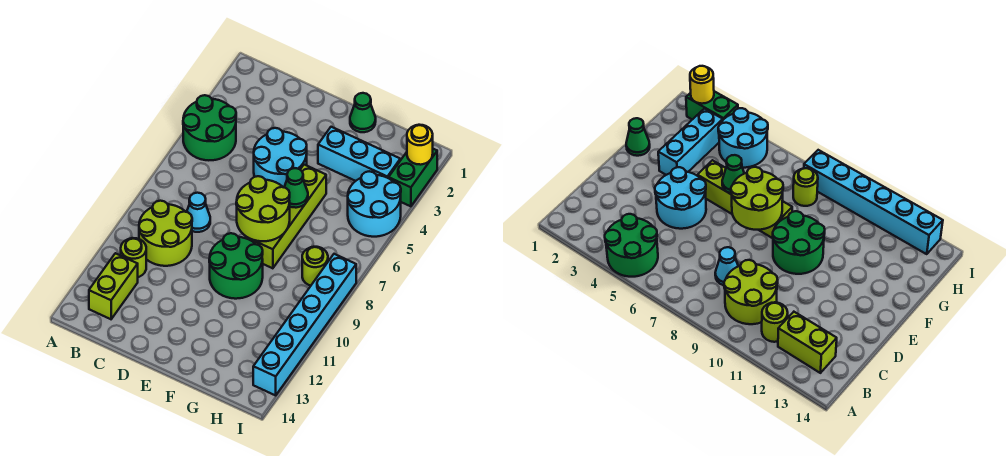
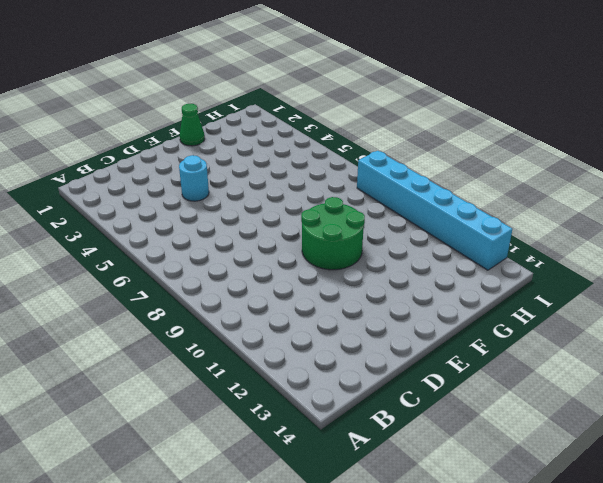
cyan 1x1 round brick [179,155,209,201] -> cyan 2x2 round brick [254,128,307,187]
none -> green 2x2 round brick [183,95,236,160]
none -> lime 2x2 round brick [139,201,192,266]
none -> lime 1x1 round brick [121,238,146,277]

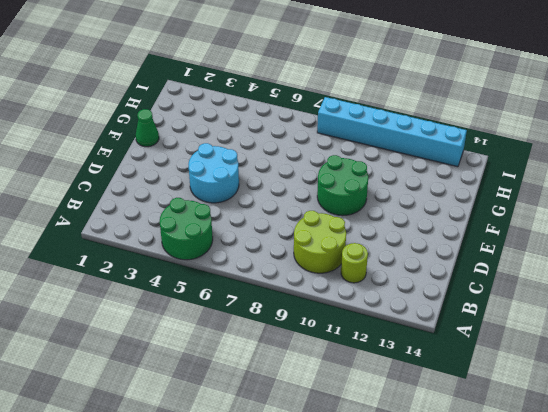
none -> lime 1x2 brick [89,253,138,319]
none -> cyan 1x1 cone [187,193,210,232]
none -> cyan 1x3 brick [318,127,400,181]

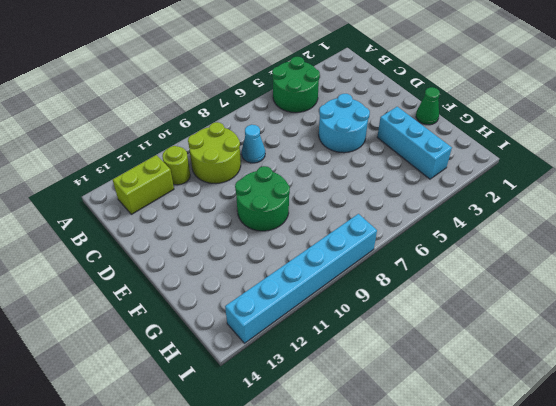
none -> lime 1x4 brick [250,165,326,268]
none -> cyan 2x2 round brick [348,171,401,237]
none -> lime 1x1 round brick [302,247,328,286]

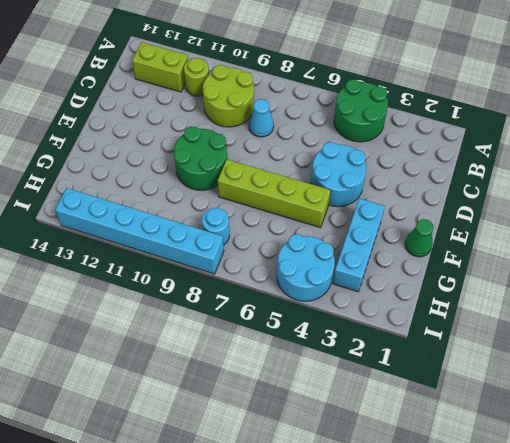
cyan 1x1 round brick [202,208,230,245] -> lime 1x1 round brick [302,247,328,286]
none -> green 1x2 brick [389,149,437,206]
none -> lime 2x2 round brick [236,176,290,241]
none -> green 1x1 cone [284,168,308,208]

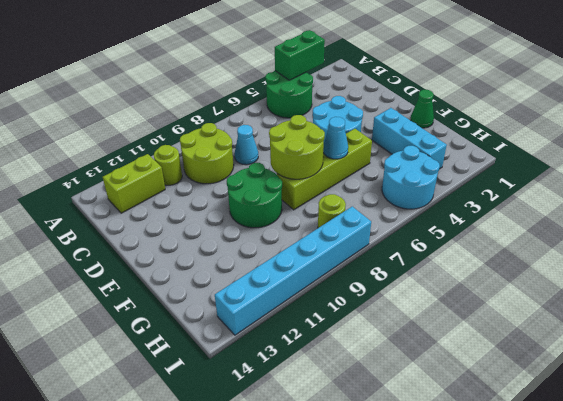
green 1x2 brick [275,30,325,80] -> green 1x2 brick moved to [389,149,437,206]
cyan 1x1 cone [323,117,348,159] -> green 1x1 cone [284,168,308,208]
none -> yellow 1x1 round brick [407,125,433,165]

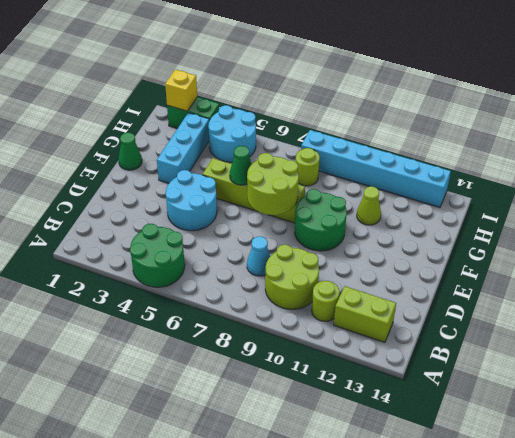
lime 1x1 cone [357,186,381,225] -> none
yellow 1x1 brick [165,70,197,111] -> yellow 1x1 round brick [407,125,433,165]

